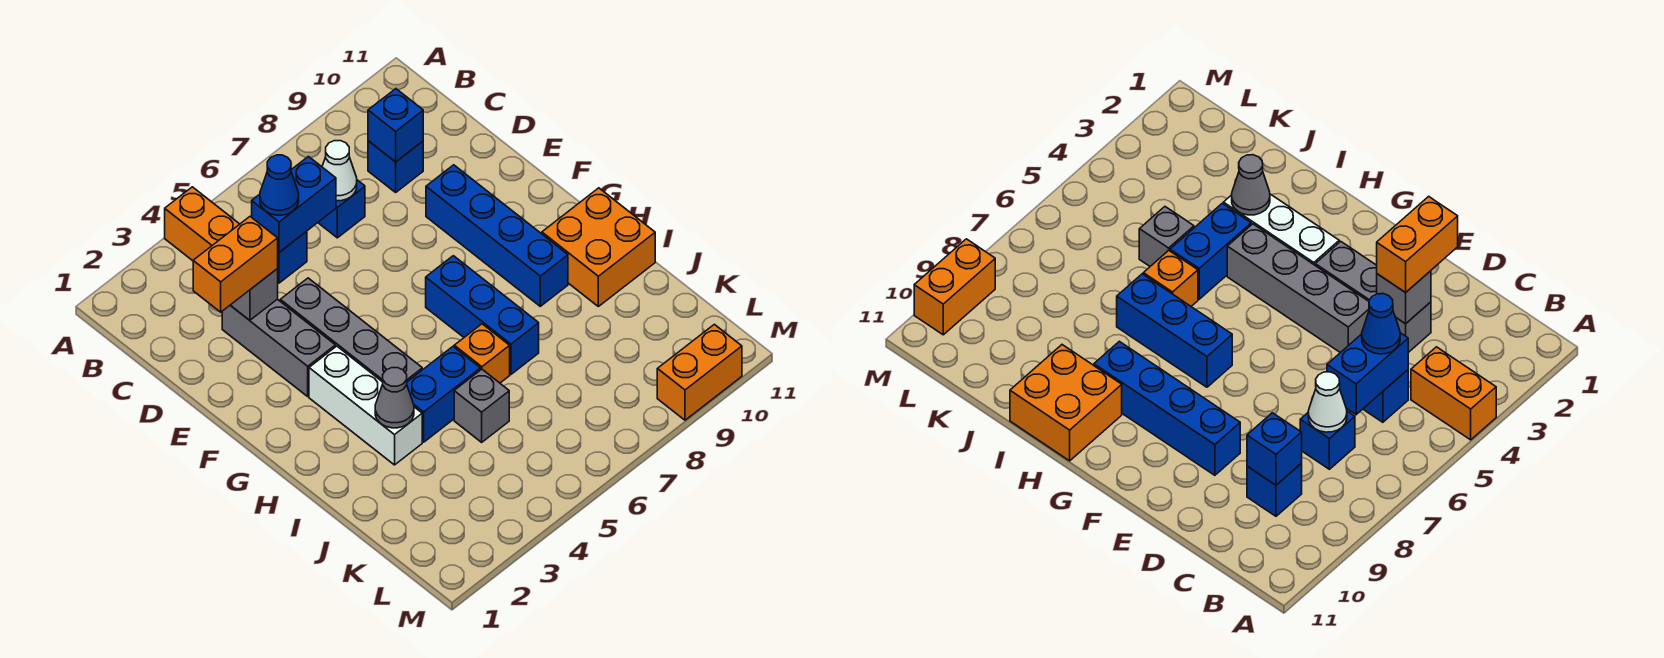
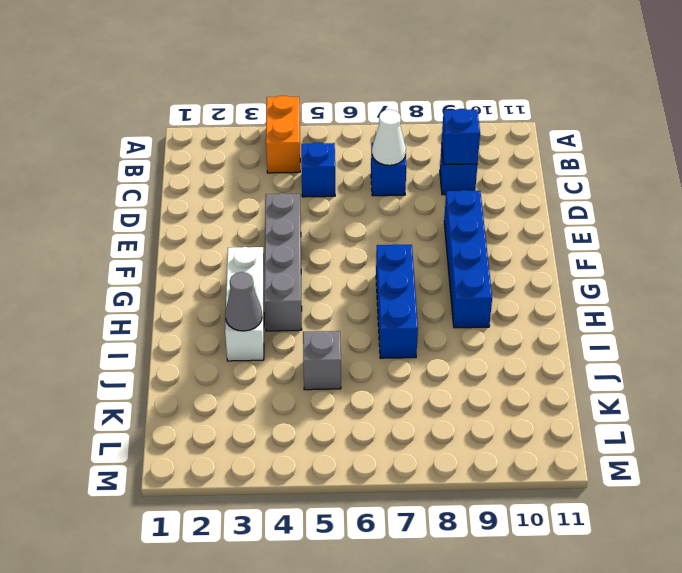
none -> grey 1x3 brick [222,299,335,396]
none -> orange 2x2 brick [542,188,655,306]
none -> blue 1x2 brick [407,347,481,442]

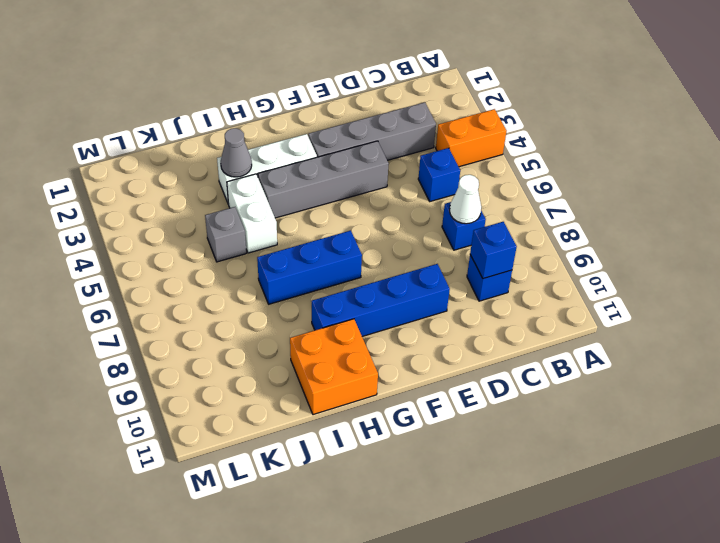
grey 1x4 brick [308,102,436,160] -> grey 1x3 brick [222,299,335,396]
white 1x2 brick [227,174,277,253] -> blue 1x2 brick [407,347,481,442]
none -> orange 1x1 brick [454,324,510,383]
none -> orange 1x2 brick [657,324,742,420]
none -> blue 1x2 brick [252,157,336,252]

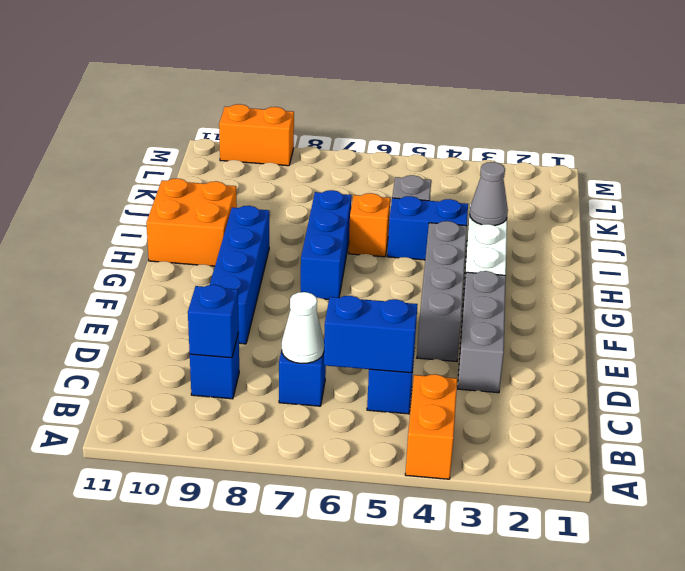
none -> grey 1x1 brick [231,269,278,320]
none -> blue 1x1 cone [260,155,299,215]
none -> orange 1x2 brick [193,217,278,312]

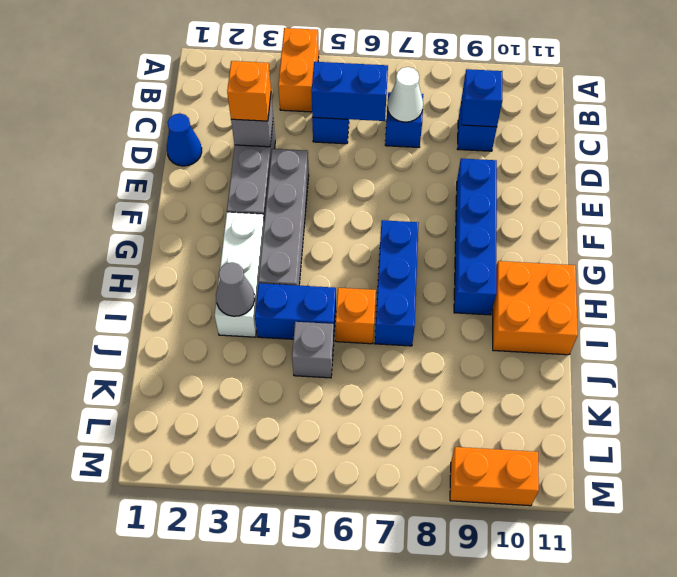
blue 1x1 cone [167,113,202,166] -> blue 1x1 cone moved to [260,155,299,215]
orange 1x1 brick [227,61,271,121] -> orange 1x2 brick [193,217,278,312]

